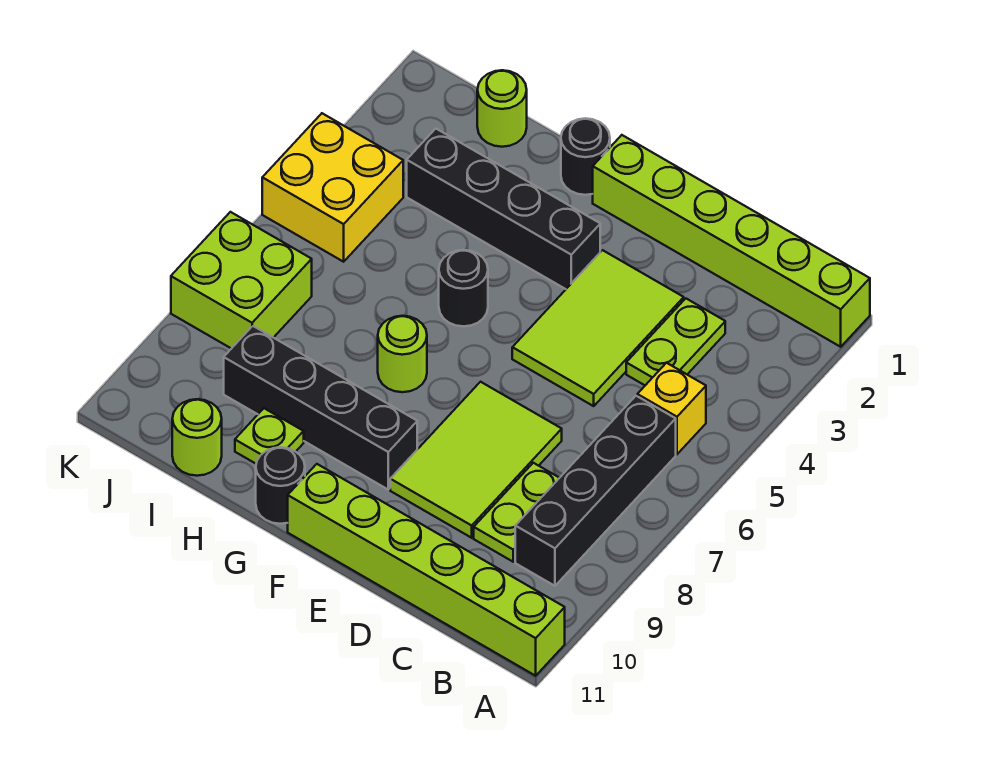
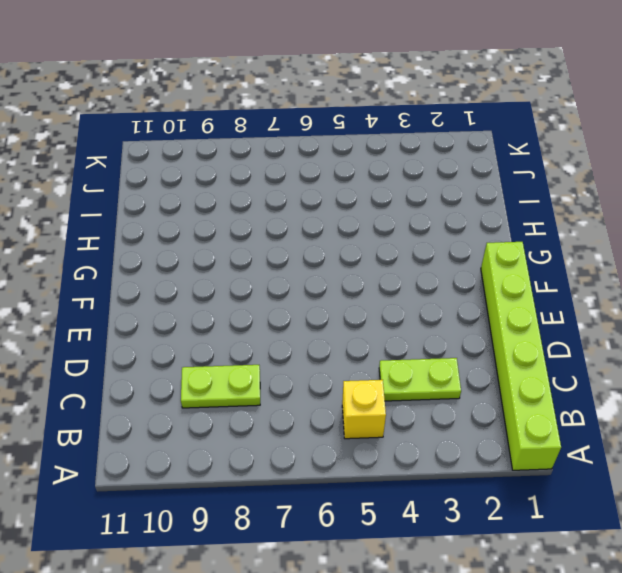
none -> lime 1x6 brick [288,464,565,676]
none -> black 1x4 brick [515,396,676,586]
none -> lime 2x3 tile [512,250,684,406]

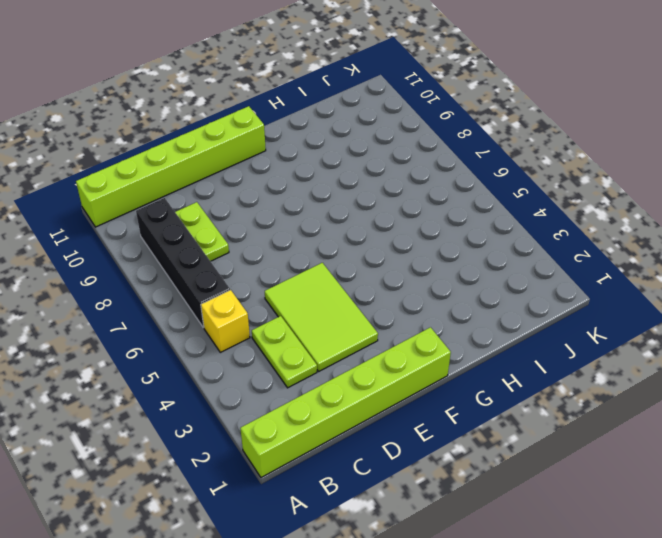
none -> lime 2x3 tile [390,382,562,538]
none -> black 1x4 brick [407,129,600,289]
none -> black 1x4 brick [224,326,417,489]

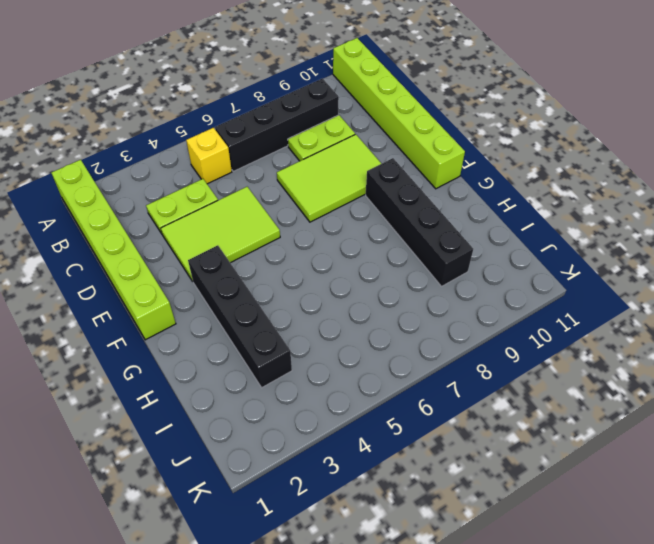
none -> black 1x1 round brick [561,118,610,195]
none -> black 1x1 round brick [439,250,488,326]
none -> lime 1x1 round brick [378,316,427,392]

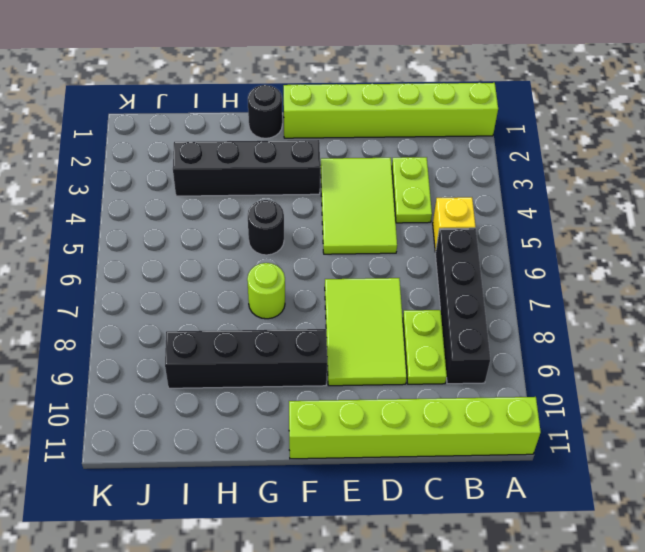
none -> black 1x1 round brick [256,447,305,524]
none -> lime 1x1 plate [235,408,304,464]
none -> lime 1x1 round brick [477,70,527,147]

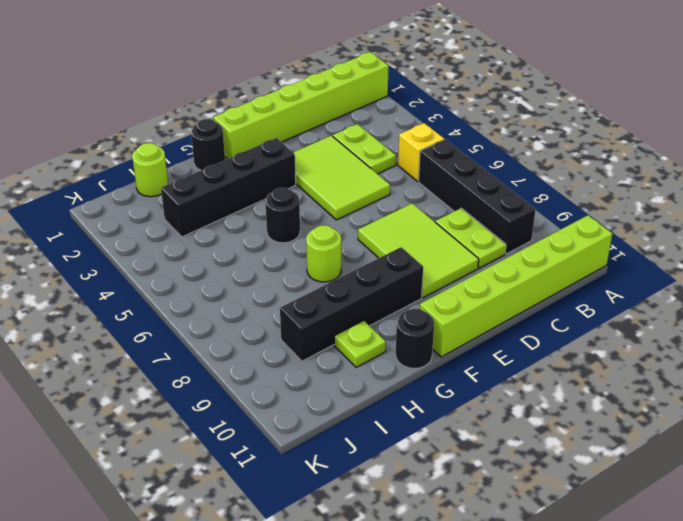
none -> lime 1x1 round brick [172,399,222,476]
none -> yellow 2x2 brick [262,113,403,262]
none -> lime 2x2 brick [171,212,312,349]

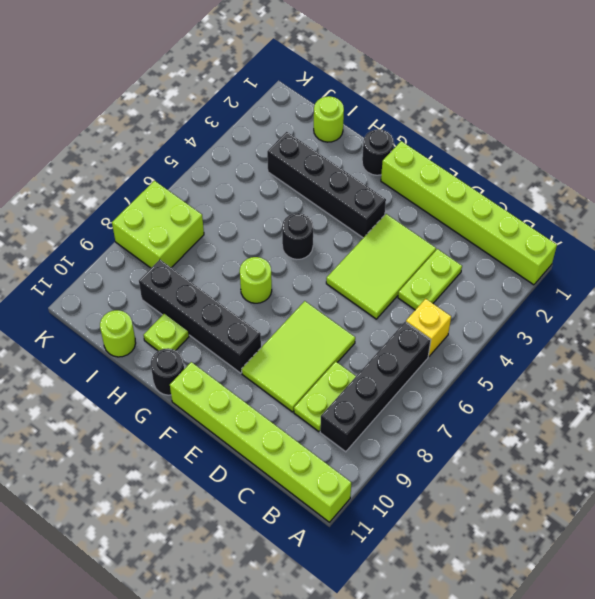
none -> yellow 2x2 brick [262,113,403,262]

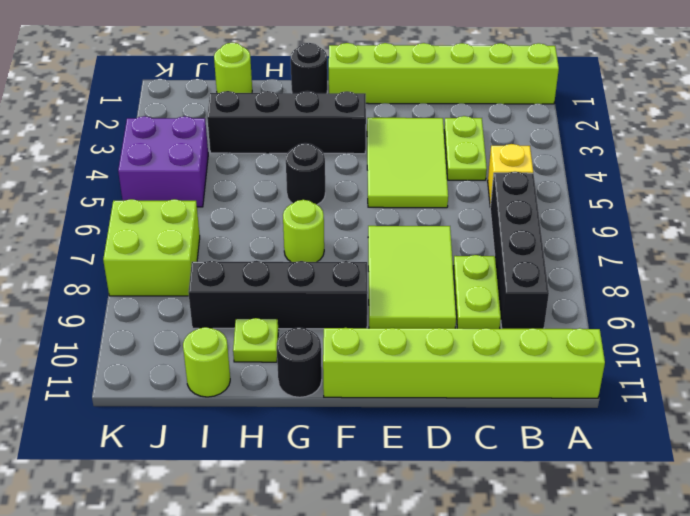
purple 2x2 brick [118,116,208,207] -> yellow 2x2 brick [262,113,403,262]

